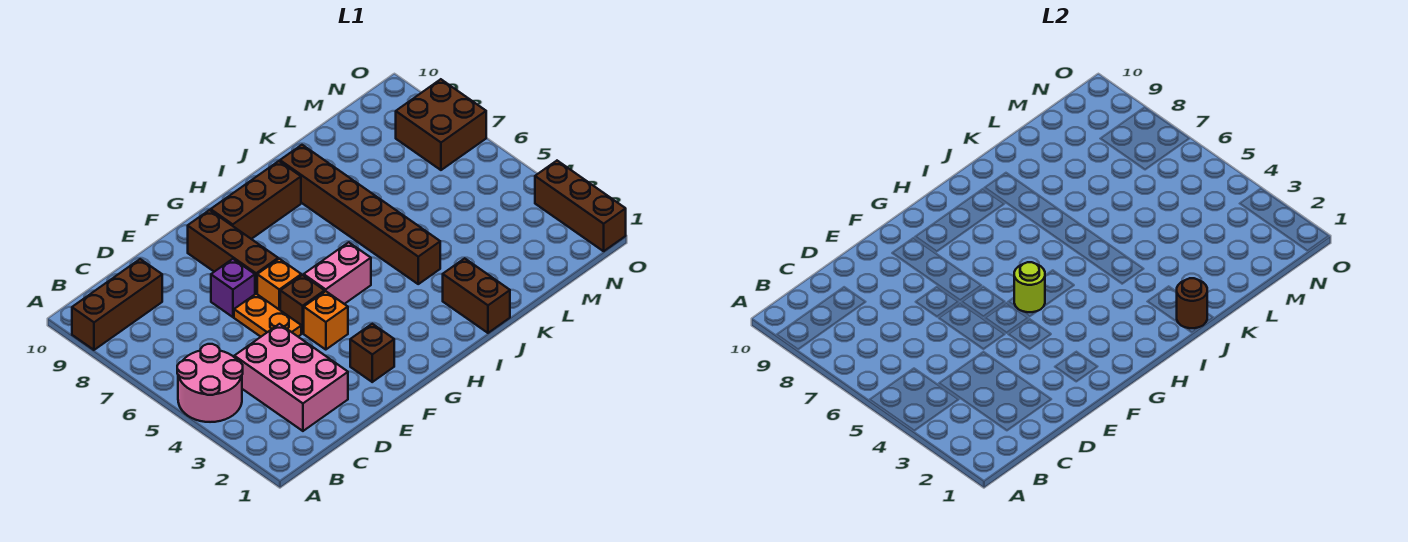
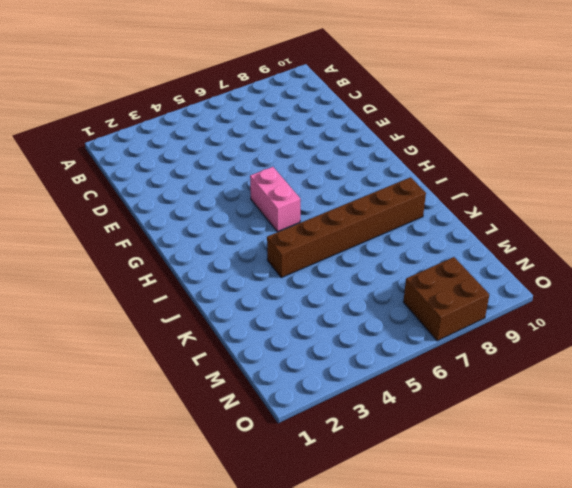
none -> pink 2x2 round brick [177,344,243,422]
none -> brown 1x3 brick [72,259,162,350]
none -> pink 2x3 brick [234,324,348,431]

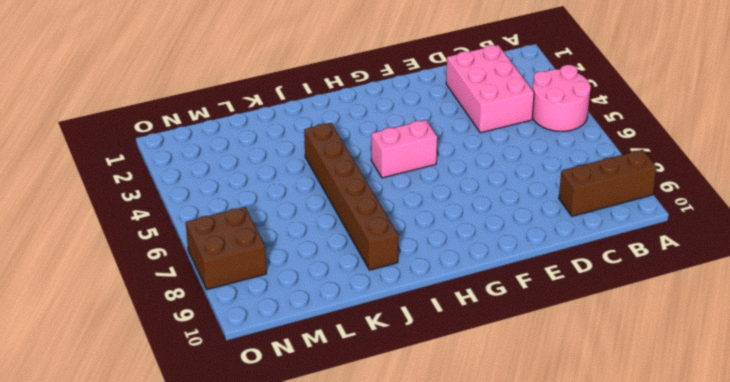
none -> orange 1x2 plate [234,294,301,337]
none -> purple 1x1 brick [211,259,255,317]
none -> brown 1x1 brick [350,324,394,382]

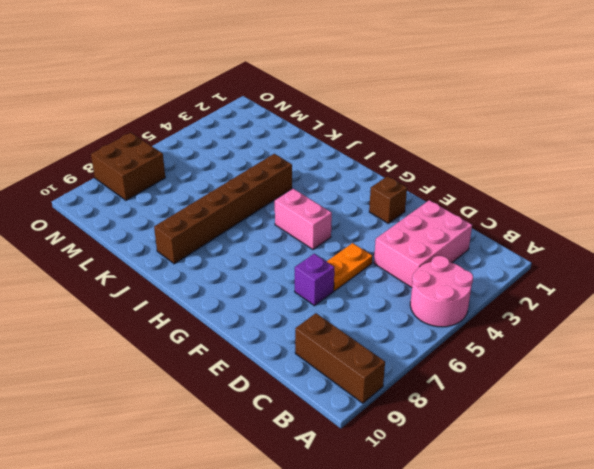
none -> orange 1x1 brick [304,291,348,350]
none -> brown 1x1 brick [280,275,325,333]
none -> orange 1x1 brick [257,259,301,310]

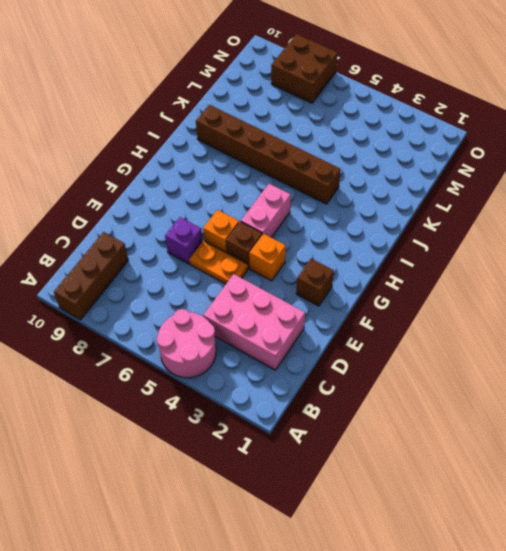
none -> brown 1x3 brick [188,210,278,294]
none -> brown 1x3 brick [211,161,301,239]
none -> brown 1x2 brick [443,258,510,333]

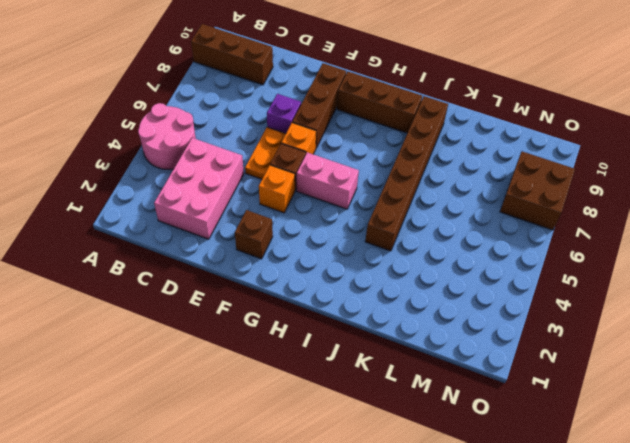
none -> brown 1x2 brick [443,258,510,333]
none -> brown 1x3 brick [535,161,626,251]
none -> lime 1x1 round brick [1014,262,1045,312]

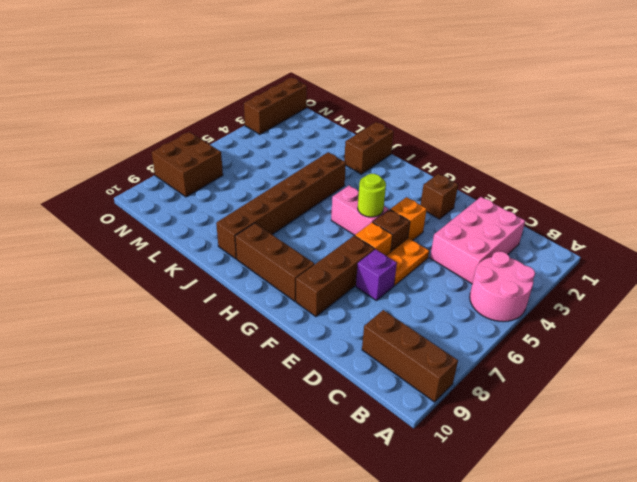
none -> brown 1x1 round brick [1177,278,1207,328]

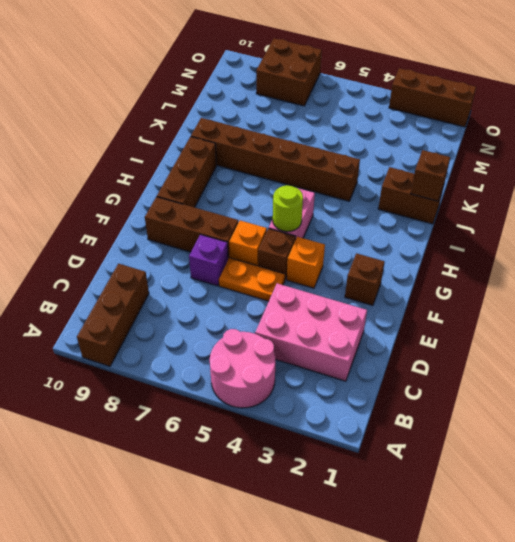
brown 1x1 brick [411,150,450,201] -> brown 1x1 round brick [1177,278,1207,328]

